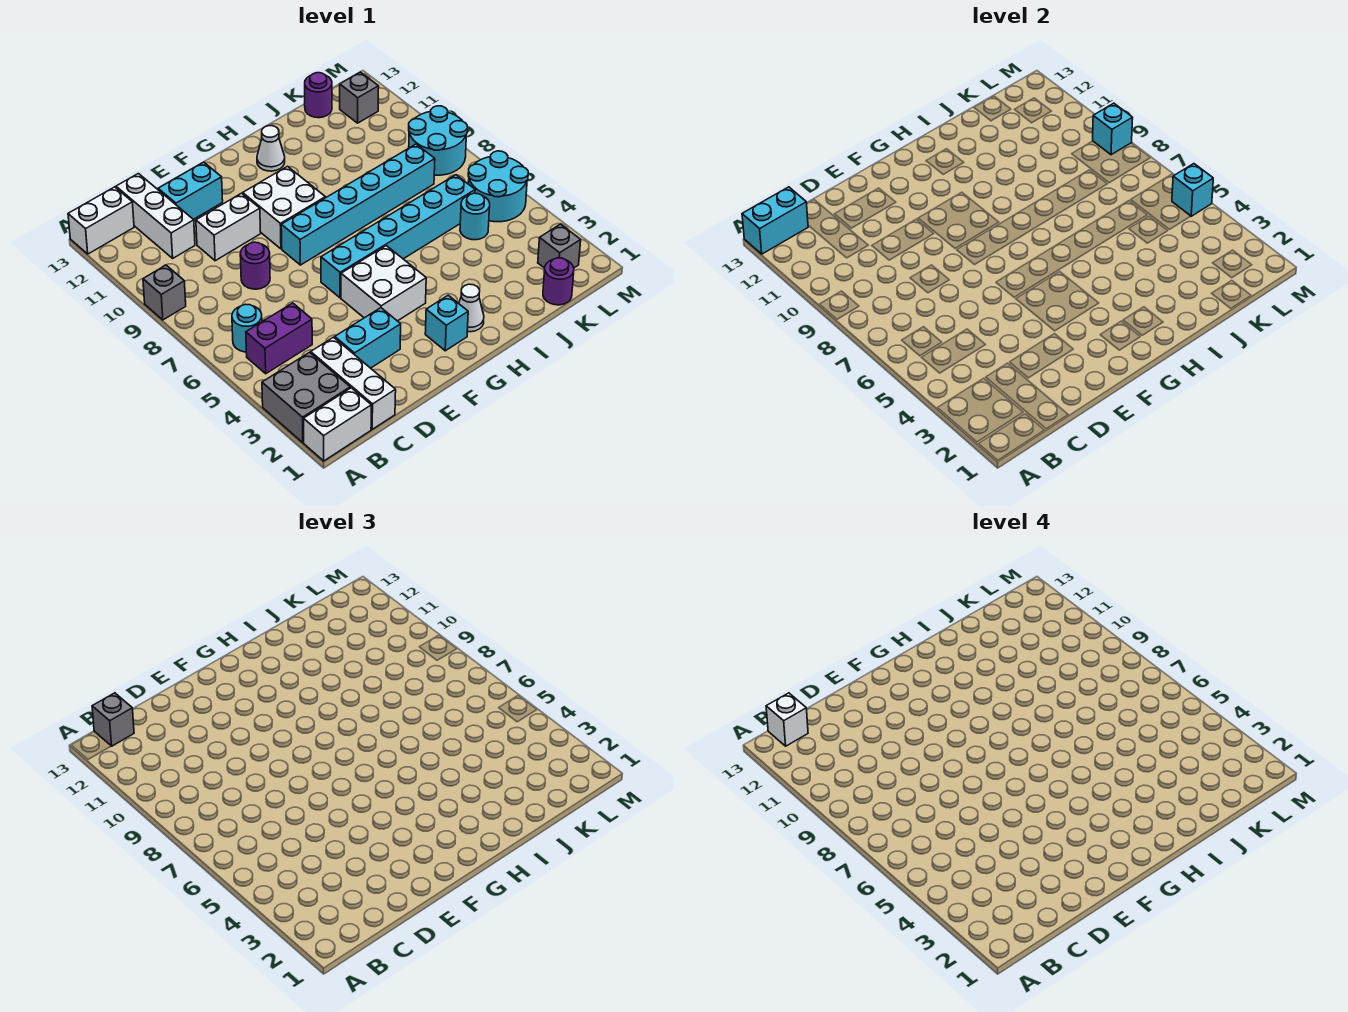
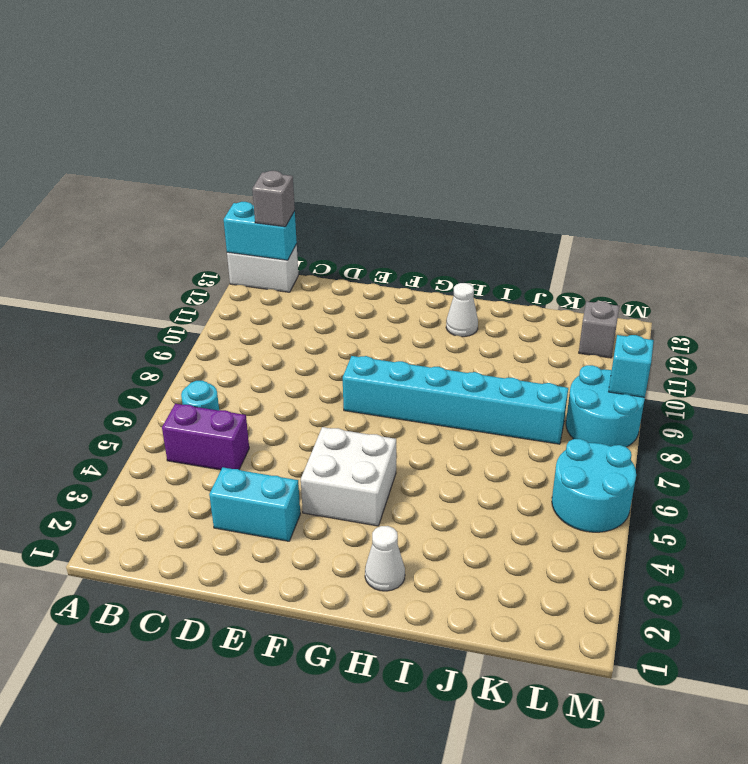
none -> white 1x2 brick [304,388,371,461]
none -> grey 2x2 brick [262,352,350,443]
none -> grey 1x1 brick [143,265,186,320]
none -> white 1x3 brick [311,337,396,429]

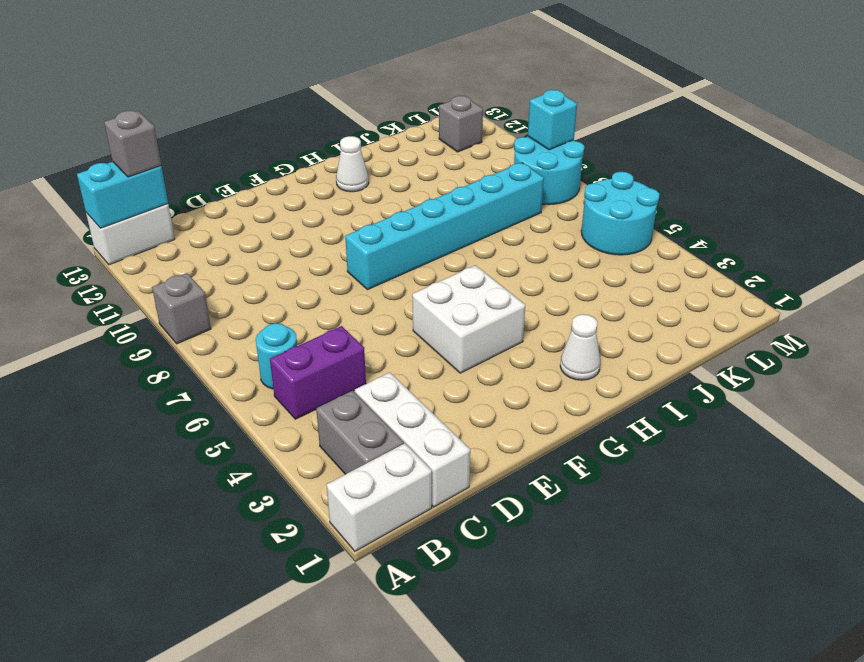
grey 1x2 brick [316,391,404,474] -> grey 2x2 brick [262,352,350,443]
none -> white 1x3 brick [116,174,195,258]
none -> cyan 1x2 brick [335,308,401,368]
none -> purple 1x1 round brick [240,242,270,289]
none -> white 1x2 brick [196,193,261,261]

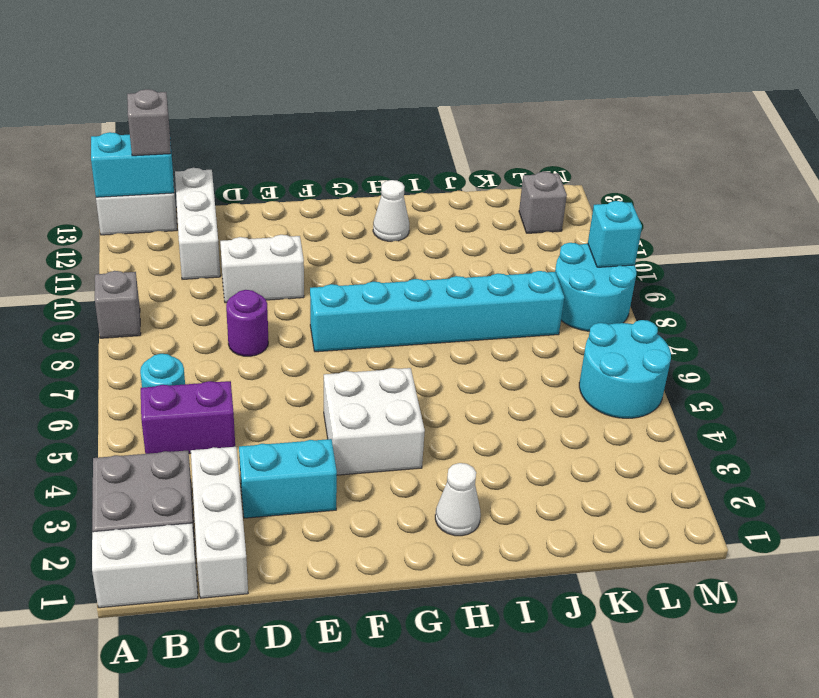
none -> cyan 1x2 brick [158,162,223,219]
none -> cyan 1x6 brick [321,175,475,298]
none -> white 2x2 brick [243,166,325,249]
none -> cyan 1x1 brick [425,295,468,351]

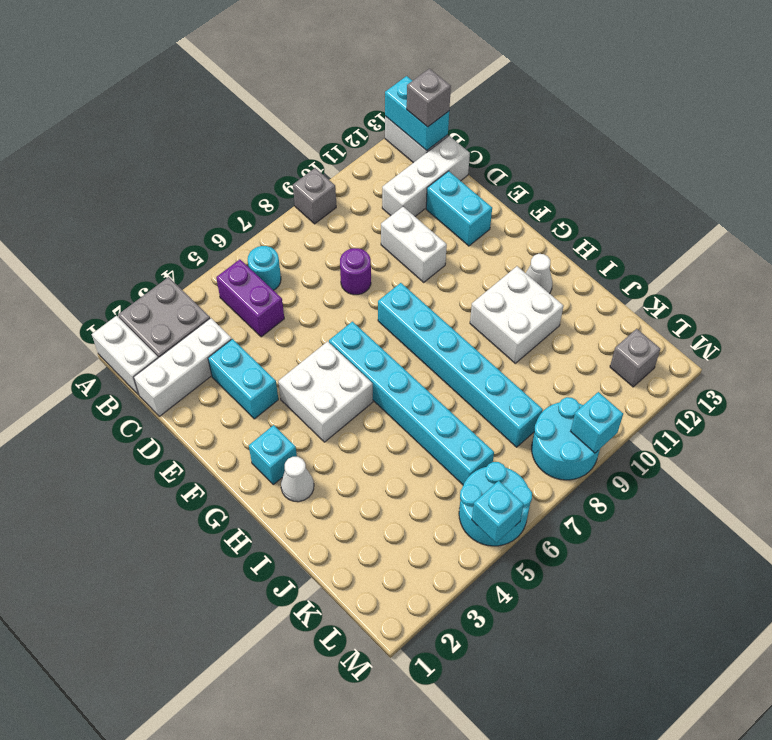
white 2x2 brick [470,266,563,363] -> white 2x2 brick moved to [243,166,325,249]
none -> purple 1x1 round brick [543,258,574,305]
none -> cyan 1x1 round brick [460,193,490,240]
none -> purple 1x1 round brick [305,73,332,118]
none -> grey 1x1 brick [538,224,581,268]

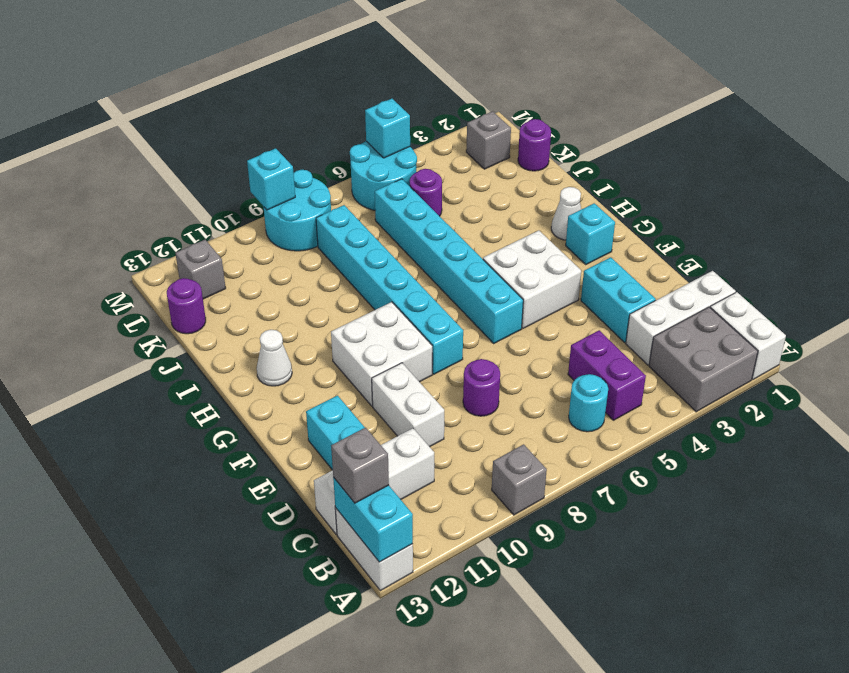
purple 1x1 round brick [410,169,442,216] -> cyan 1x1 round brick [460,193,490,240]
none -> white 1x1 brick [766,693,808,746]

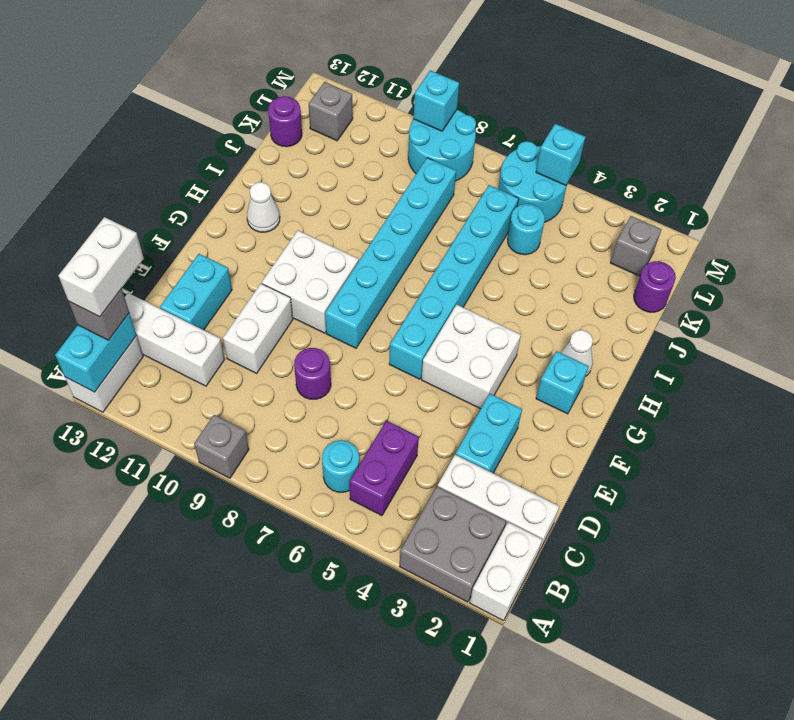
white 1x2 brick [59,217,144,317] -> white 1x1 brick [766,693,808,746]

